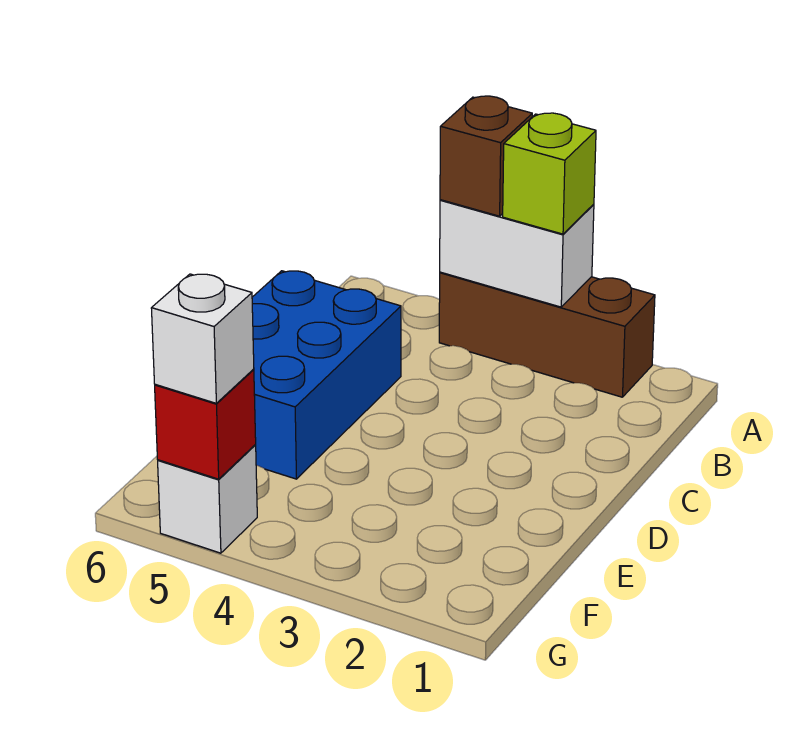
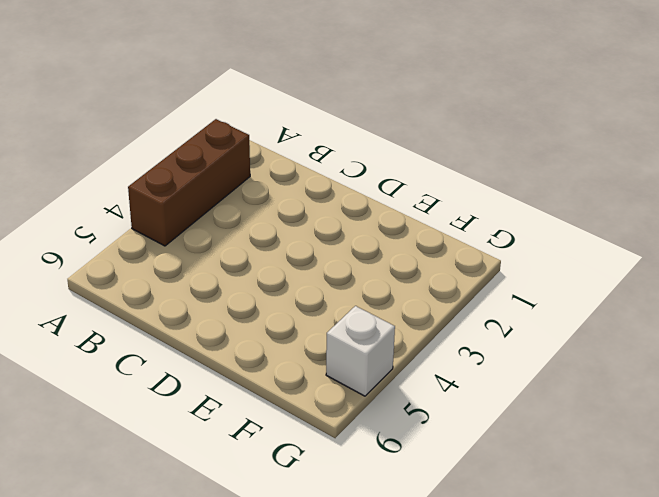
none -> blue 2x3 brick [252,271,401,479]
none -> white 1x2 brick [440,200,594,307]

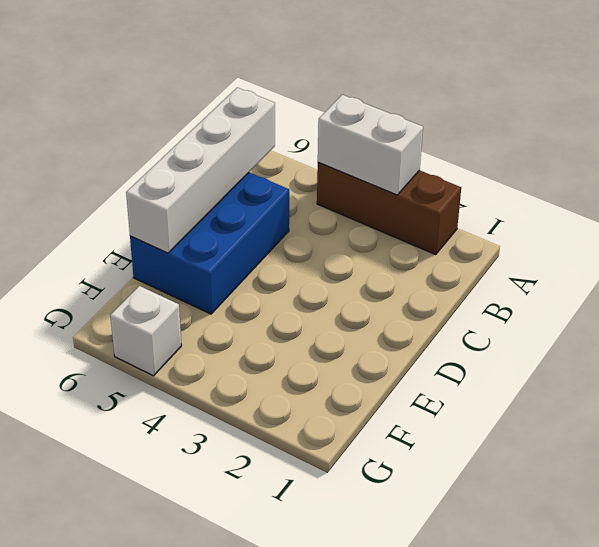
white 1x4 brick [126,88,275,253] -> none
none -> red 1x1 brick [155,369,256,479]
none -> lime 1x1 brick [503,113,596,234]

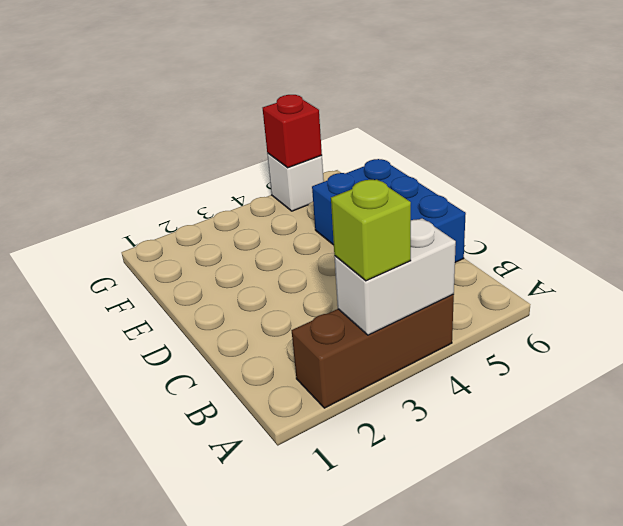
none -> brown 1x1 brick [440,96,532,216]
none -> white 1x1 brick [151,274,254,403]

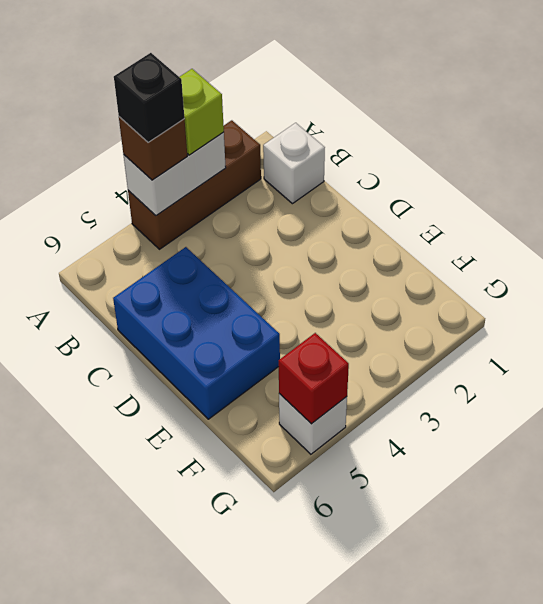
black 1x1 brick [114,53,184,142] -> none
white 1x1 brick [263,123,325,204] -> white 1x1 brick moved to [151,274,254,403]

